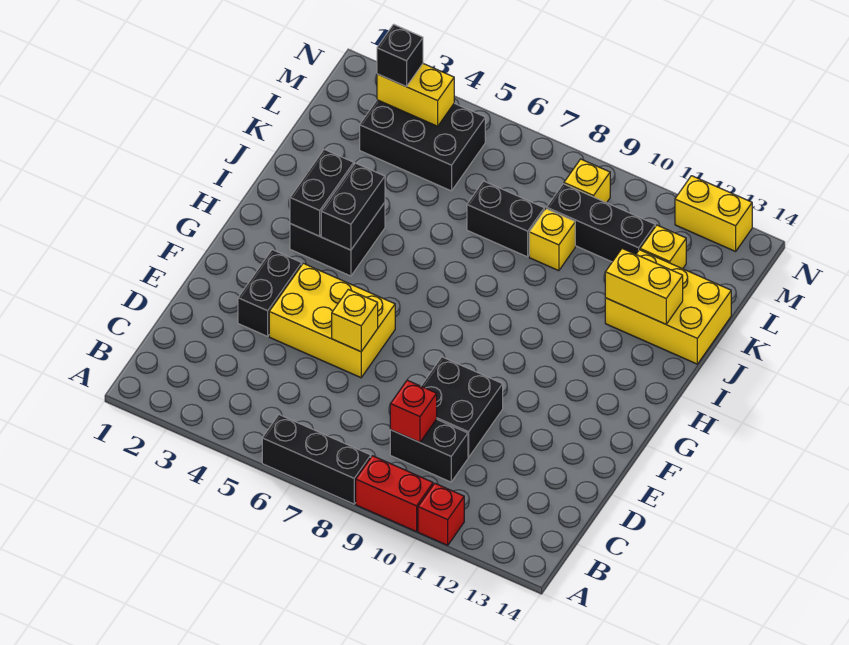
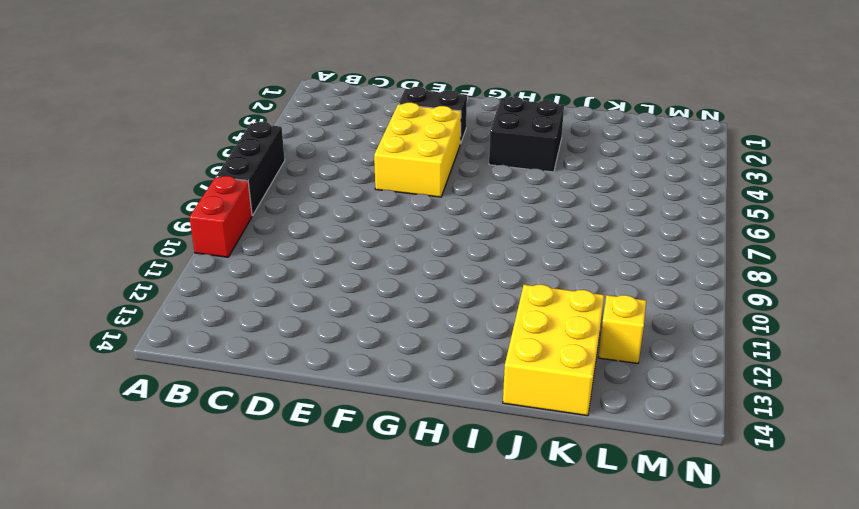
none -> red 1x1 brick [418,483,464,545]
none -> black 1x2 brick [390,419,468,482]
none -> black 2x2 brick [421,357,503,457]

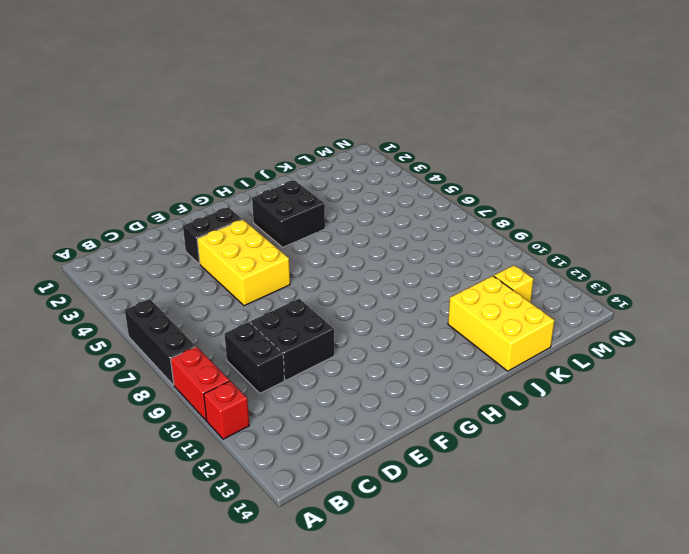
none -> black 1x2 brick [467,181,544,257]
none -> yellow 1x1 brick [529,209,575,271]
none -> black 2x3 brick [360,100,485,191]

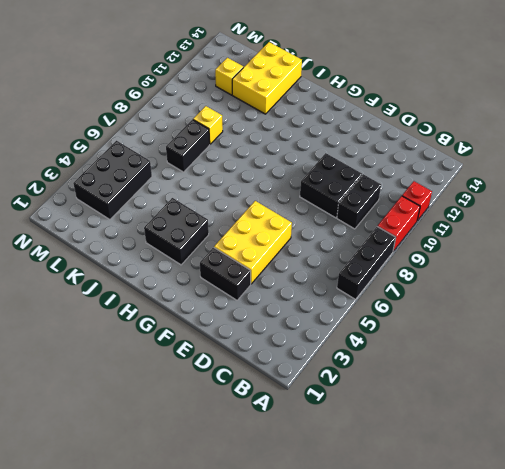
none -> black 1x3 brick [547,184,655,262]
none -> yellow 1x1 brick [564,159,610,203]
none -> yellow 1x2 brick [675,176,752,251]

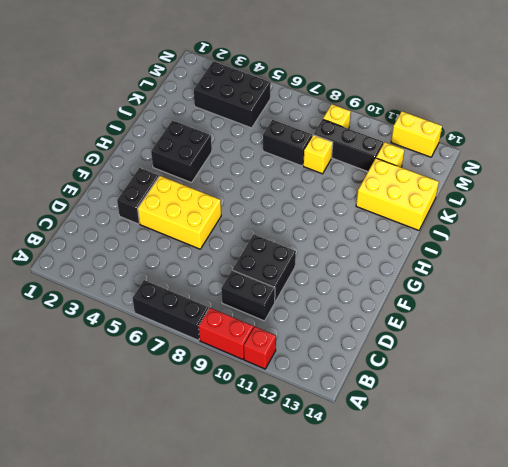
none -> red 1x1 brick [390,380,437,442]
none -> yellow 1x1 brick [332,290,378,352]
none -> black 1x2 brick [290,149,354,236]

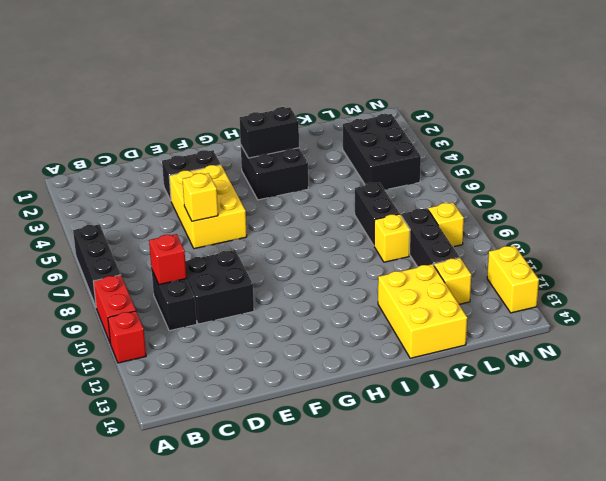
none -> black 1x2 brick [321,163,385,250]
none -> yellow 1x2 brick [605,249,683,324]
none -> yellow 1x2 brick [377,64,454,126]

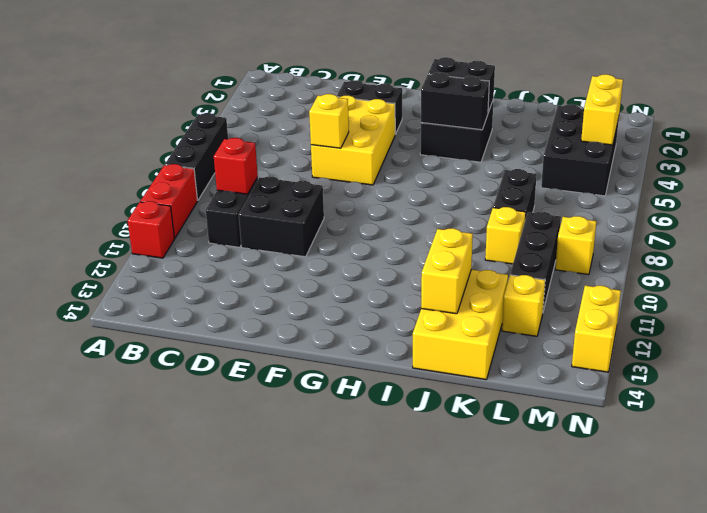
none -> black 1x1 brick [377,24,423,87]

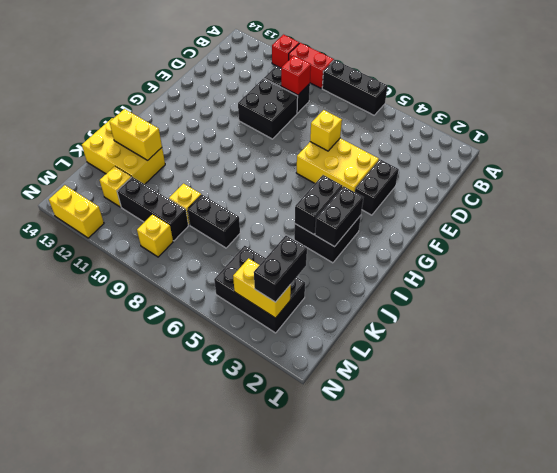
black 1x2 brick [254,236,307,302] -> black 1x1 brick [377,24,423,87]

